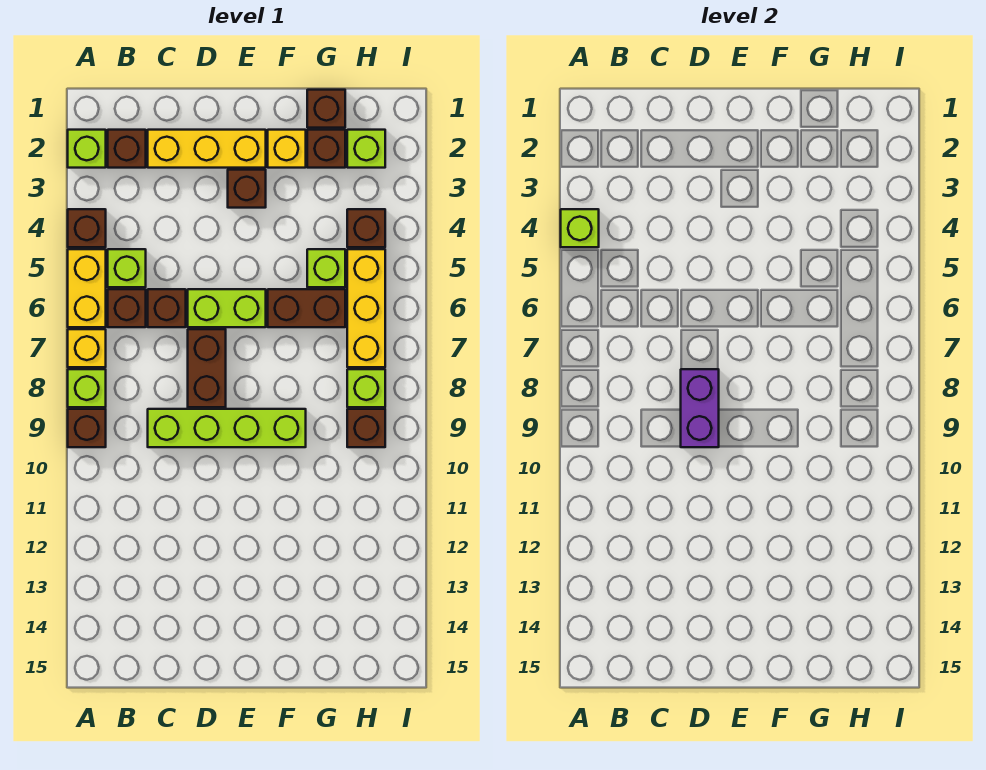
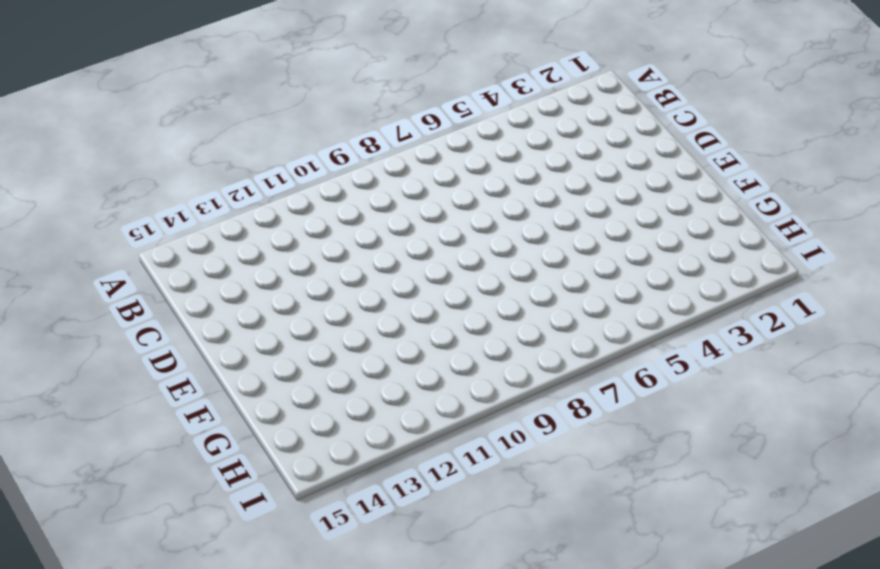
none -> lime 1x1 brick [68,130,106,168]
none -> brown 1x1 brick [68,209,106,247]
none -> yellow 1x2 brick [68,249,106,327]

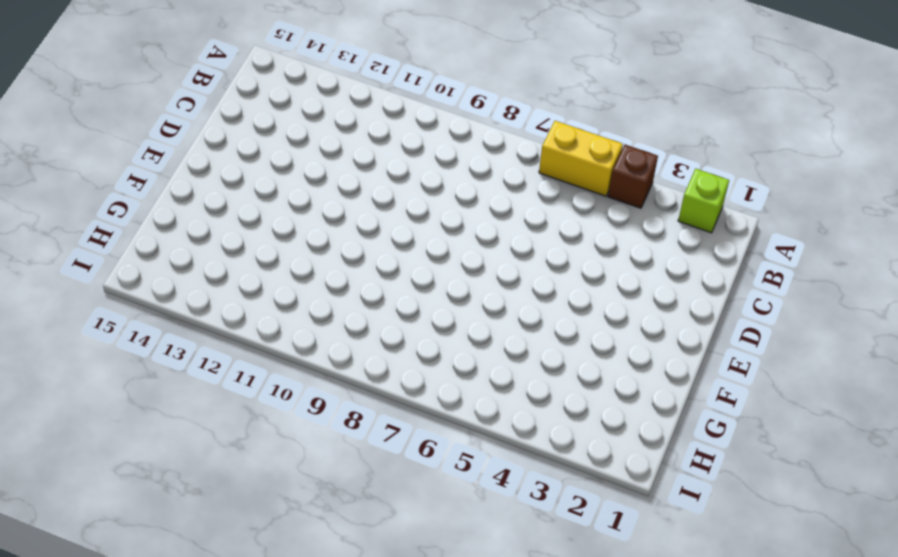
none -> yellow 1x1 brick [68,329,106,367]
none -> lime 1x1 brick [68,369,106,407]
none -> brown 1x1 brick [68,409,106,447]

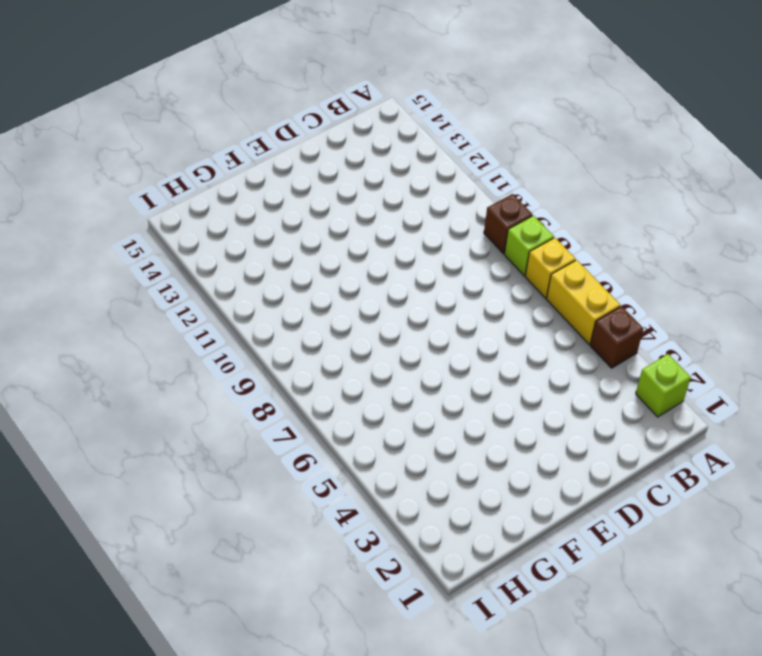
none -> brown 1x1 brick [108,130,146,168]
none -> lime 1x1 brick [108,249,146,287]
none -> brown 1x1 brick [108,289,146,327]

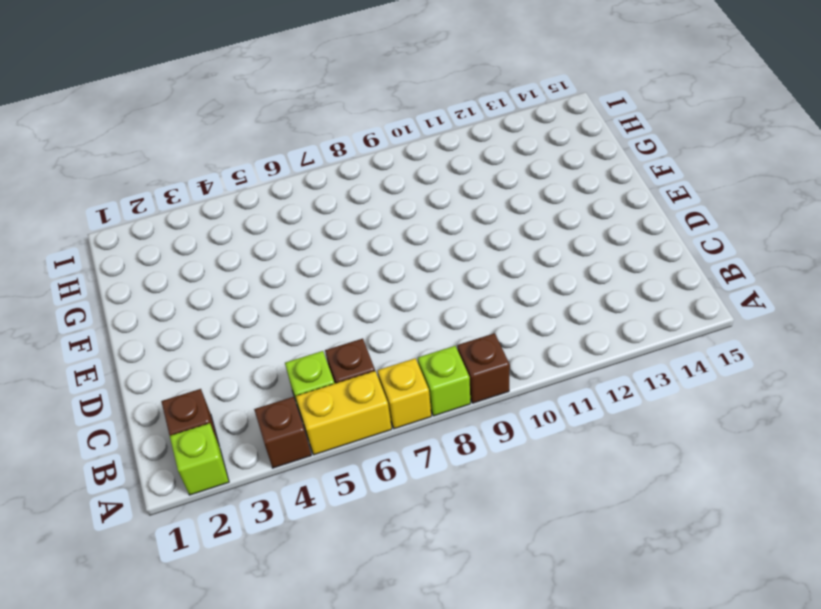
none -> yellow 1x3 brick [148,130,266,168]
none -> brown 1x1 brick [148,289,186,327]
none -> lime 1x4 brick [148,409,306,447]

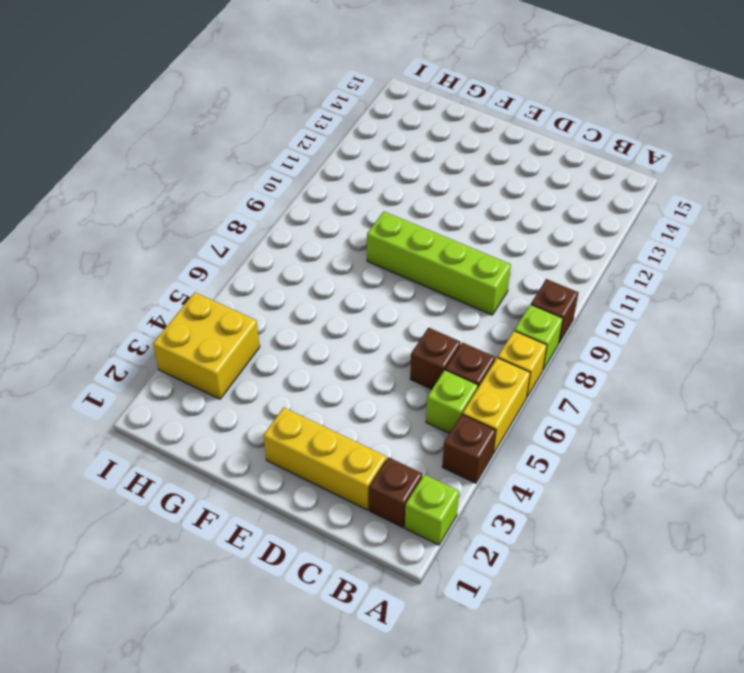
yellow 2x2 brick [153,292,260,399] -> brown 1x1 brick [347,209,385,247]
none -> lime 1x2 brick [188,289,266,327]
none -> brown 1x2 brick [188,329,226,407]
none -> brown 1x1 brick [228,170,266,208]

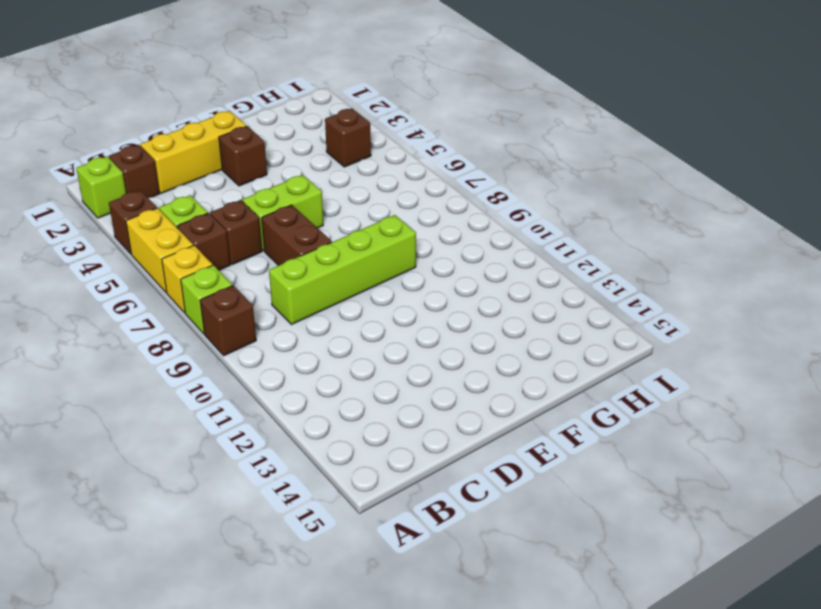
none -> yellow 1x1 brick [268,130,306,168]
none -> brown 1x2 brick [268,289,345,327]
none -> brown 1x1 brick [307,90,345,128]

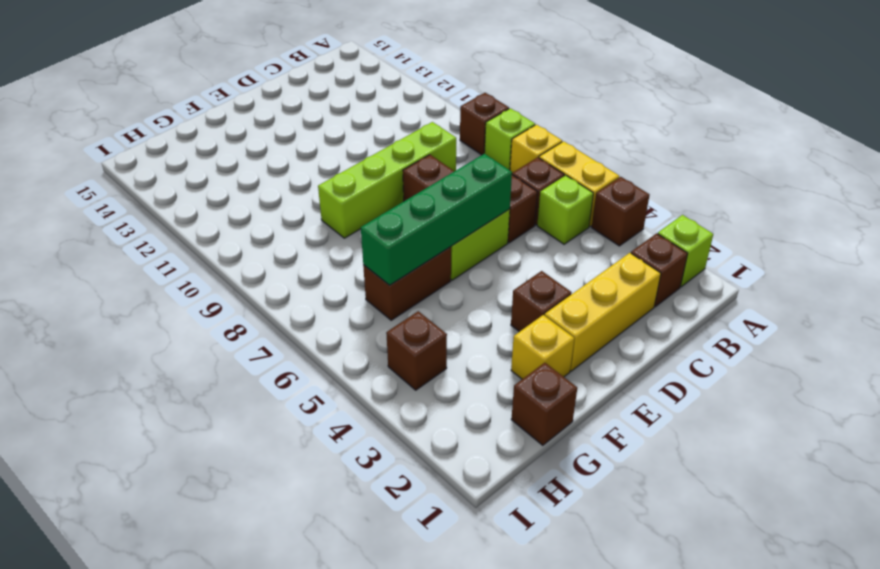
green 1x4 brick [361,154,512,285] -> none
none -> brown 1x1 brick [307,130,345,168]
none -> lime 1x1 brick [307,249,345,287]
none -> lime 1x1 brick [347,130,385,168]

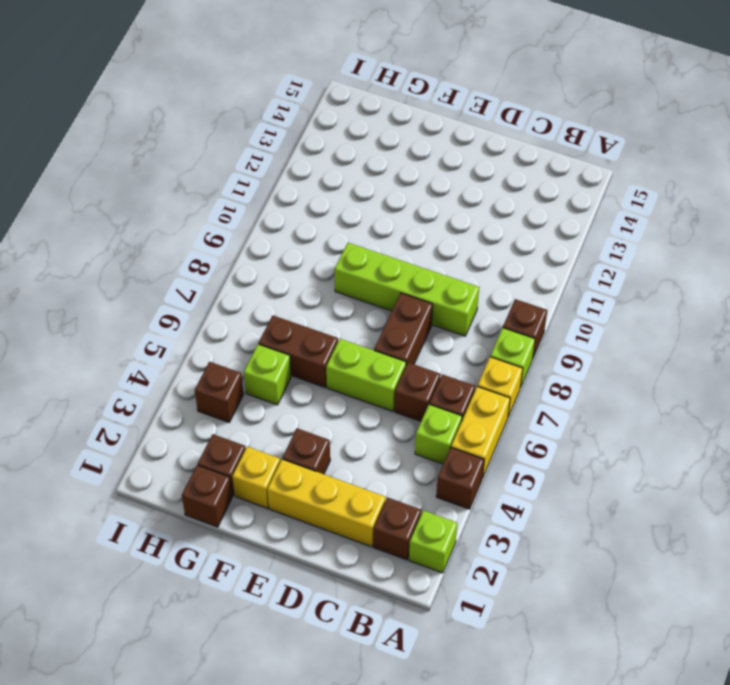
none -> lime 1x1 brick [347,130,385,168]
none -> yellow 1x3 brick [347,249,385,367]
none -> lime 1x1 brick [347,369,385,407]

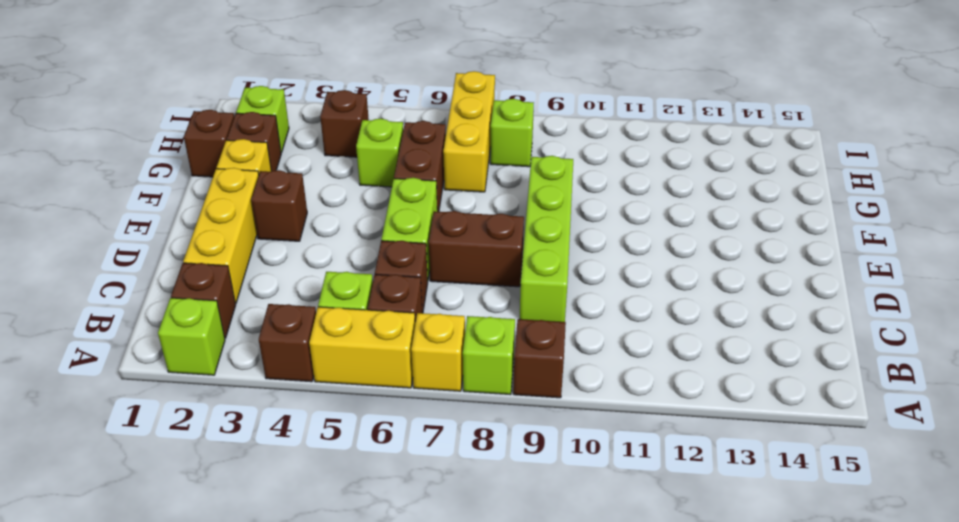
yellow 1x3 brick [443,71,495,192] -> yellow 1x3 brick turned to [347,249,385,367]
none -> brown 1x1 brick [347,409,385,447]
none -> lime 1x1 brick [561,209,599,247]
none -> purple 1x2 brick [681,369,719,447]

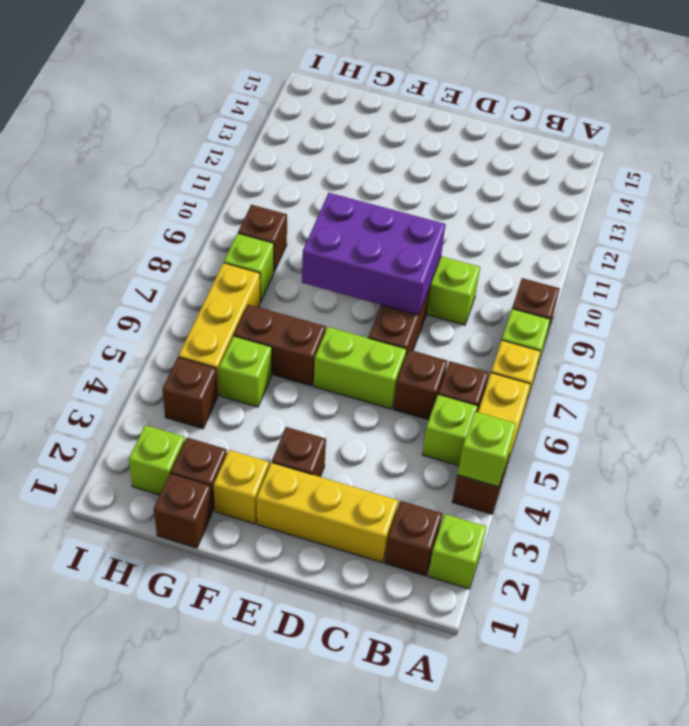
purple 2x3 brick [302,193,446,315] -> purple 1x2 brick [681,369,719,447]

